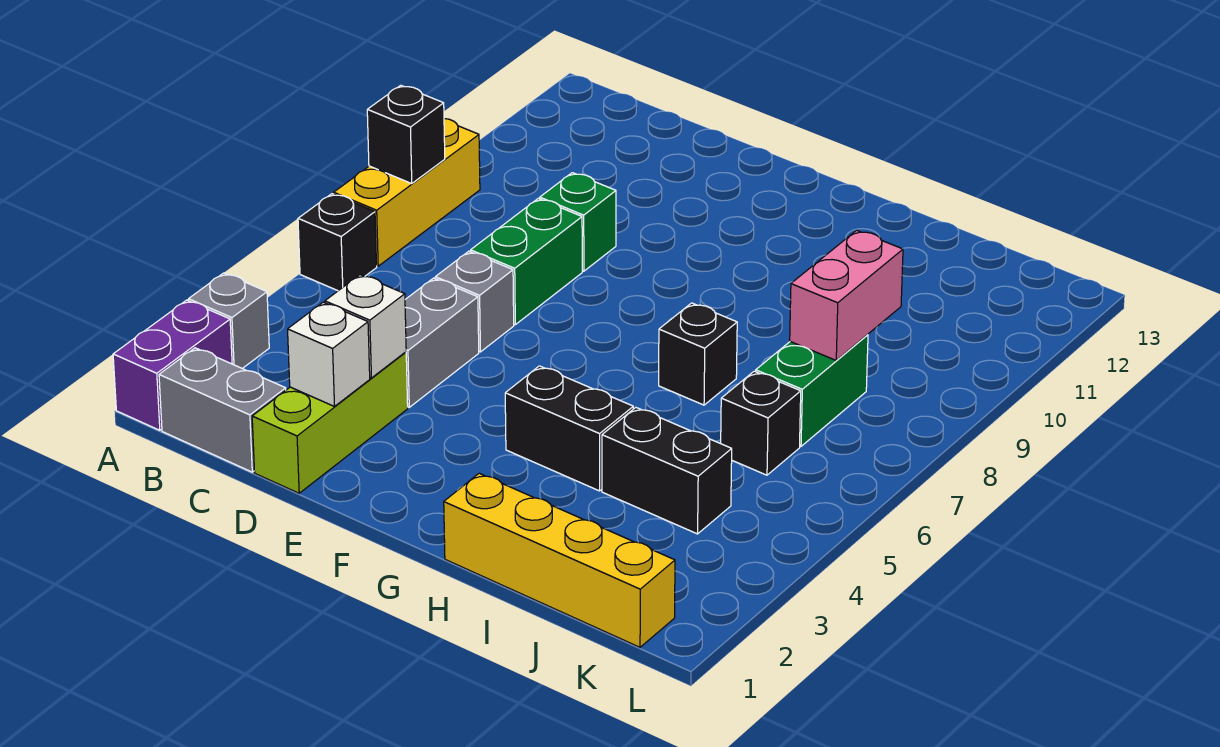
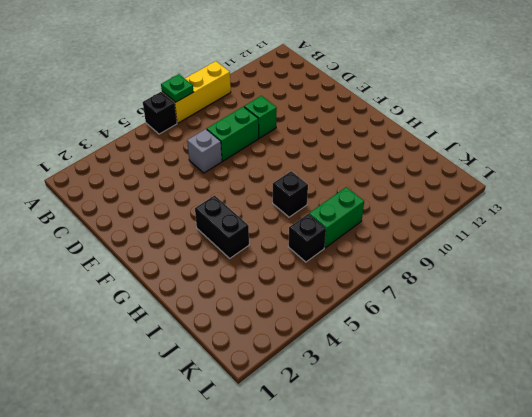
green 1x1 plate [161,74,193,102] -> none
none -> purple 1x2 brick [113,300,232,430]
none -> grey 1x1 brick [189,273,269,369]
none -> grey 1x2 brick [159,348,286,472]

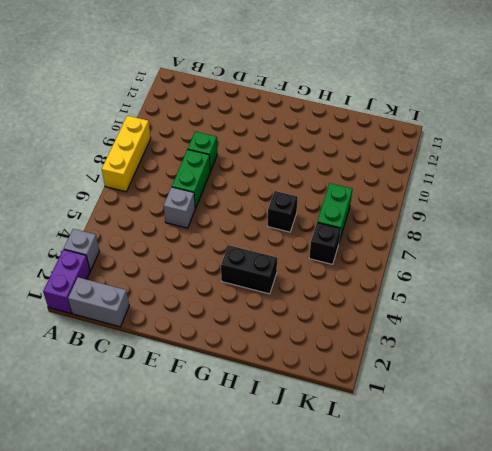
none -> black 1x1 brick [298,194,377,291]
none -> lime 1x3 brick [252,352,408,493]
none -> grey 1x2 brick [405,278,479,407]

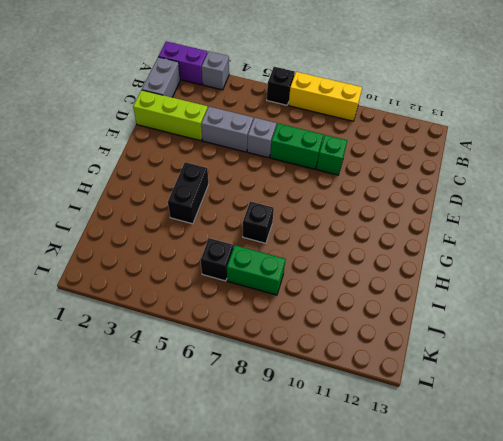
none -> yellow 1x4 brick [444,473,675,647]
none -> black 1x2 brick [602,408,732,534]
none -> black 1x1 brick [367,85,445,183]

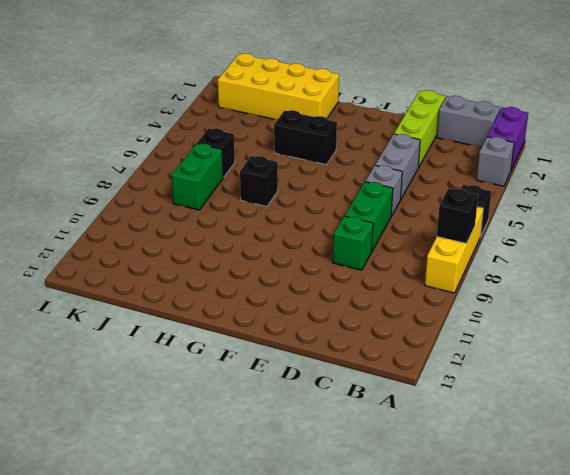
yellow 2x4 brick [218,53,339,119] -> yellow 1x4 brick [444,473,675,647]
none -> black 1x2 brick [602,408,732,534]
none -> white 1x1 brick [288,302,370,406]
none -> white 1x1 brick [325,275,406,378]

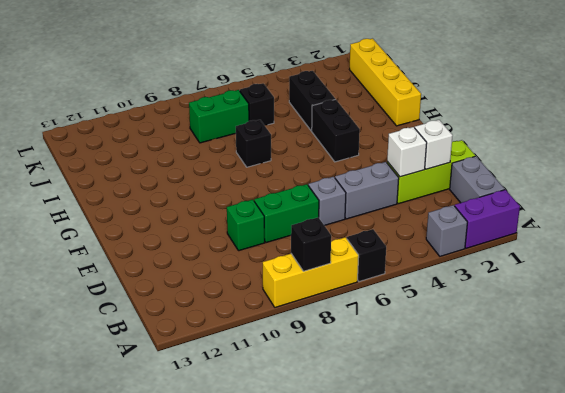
none -> pink 1x2 brick [790,230,903,360]

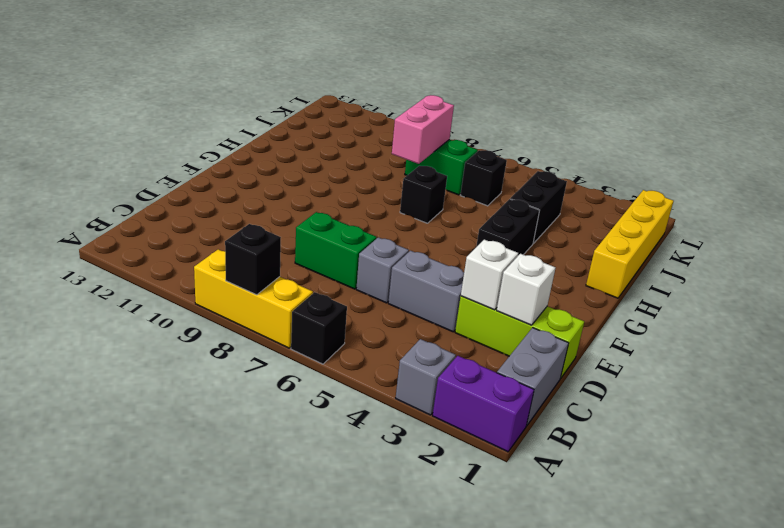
pink 1x2 brick [392,95,454,164] -> pink 1x2 brick turned to [790,230,903,360]
none -> green 1x1 brick [540,173,616,271]

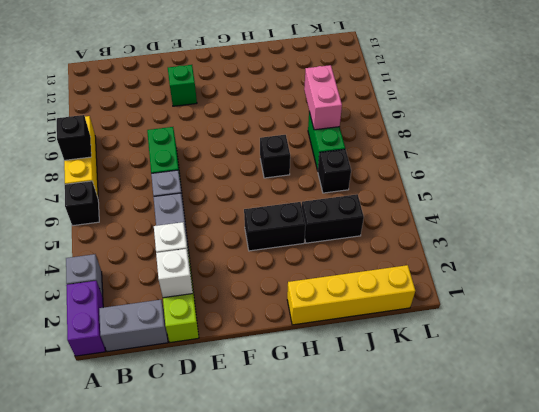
green 1x1 brick [168,65,197,106] -> green 1x1 brick moved to [540,173,616,271]

